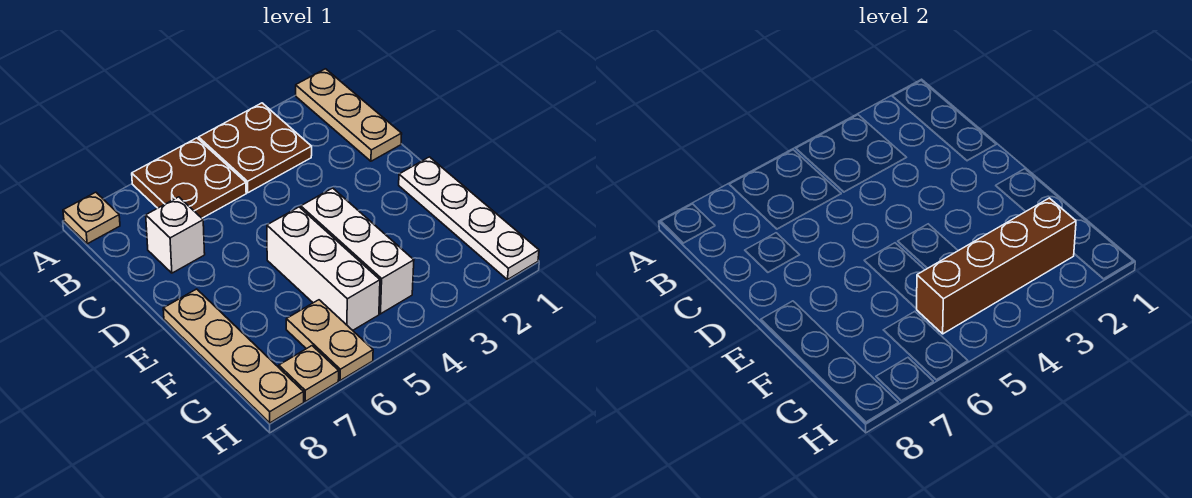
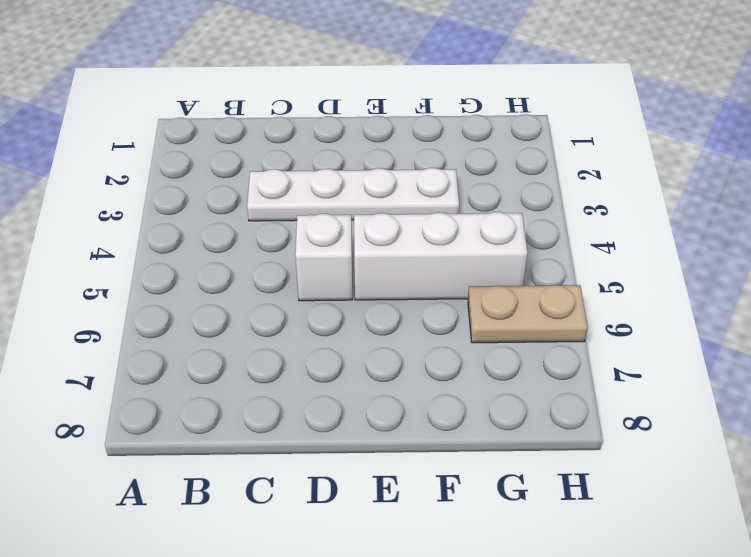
white 1x4 plate [247,168,459,221] -> white 1x4 plate moved to [399,157,539,280]
white 1x1 brick [295,214,352,301] -> white 1x1 brick moved to [146,197,205,273]
none -> tan 1x3 plate [296,69,402,161]
none -> brown 2x2 plate [199,103,312,193]
none -> brown 2x2 plate [132,138,246,218]

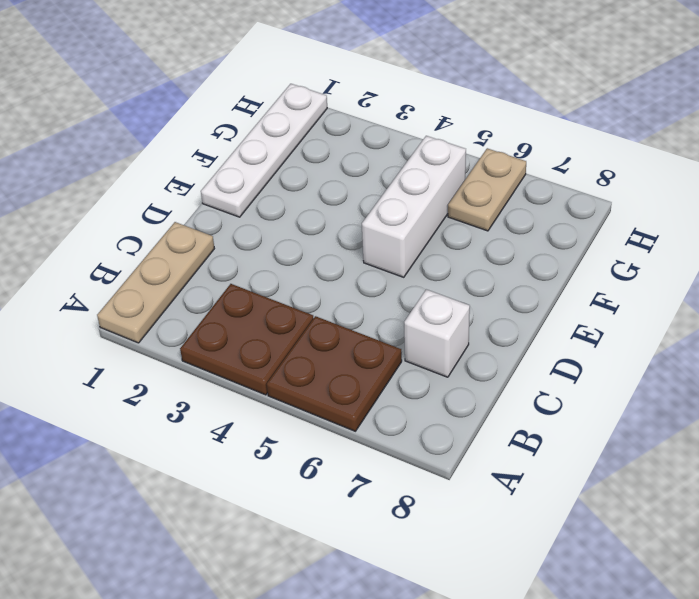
none -> tan 1x1 plate [63,192,120,244]
none -> white 1x3 brick [301,188,414,314]
none -> tan 1x4 plate [163,289,304,423]

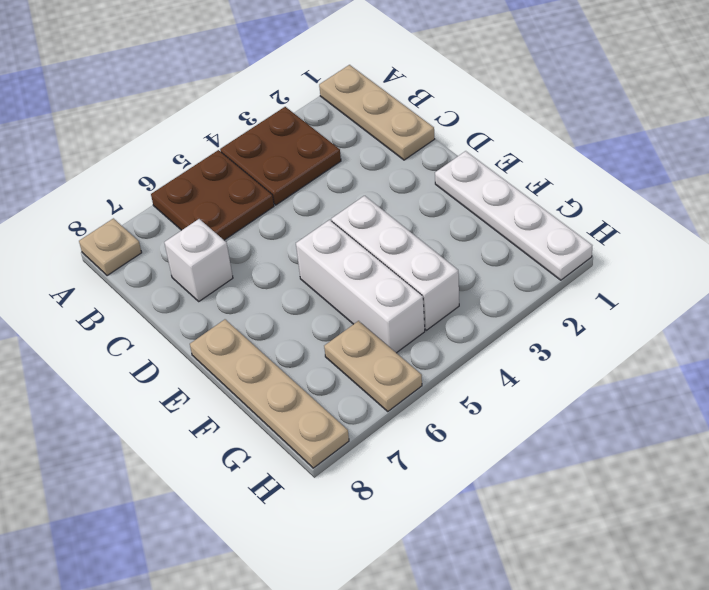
none -> tan 1x1 plate [279,346,339,401]
none -> brown 1x4 brick [917,198,1076,334]

